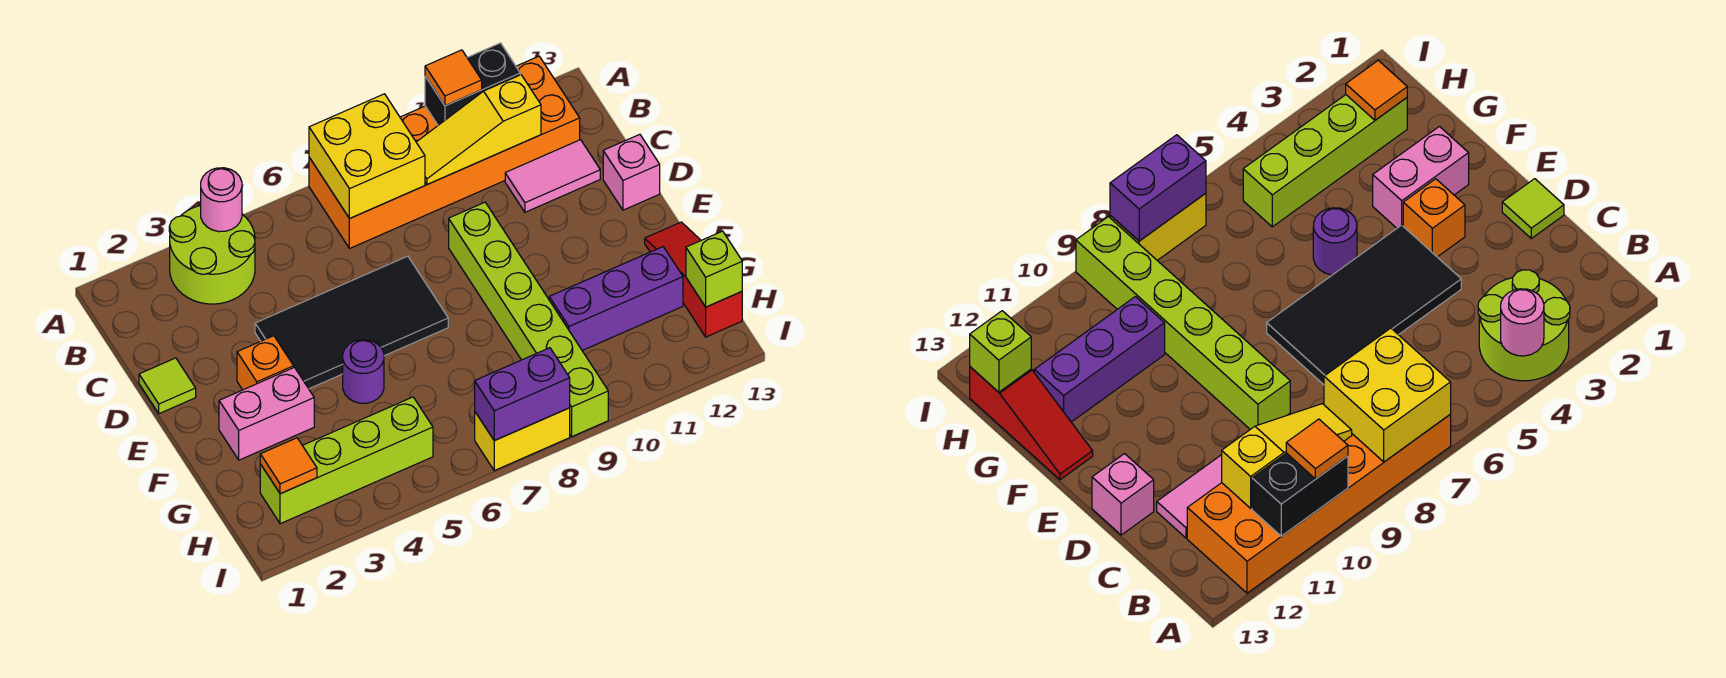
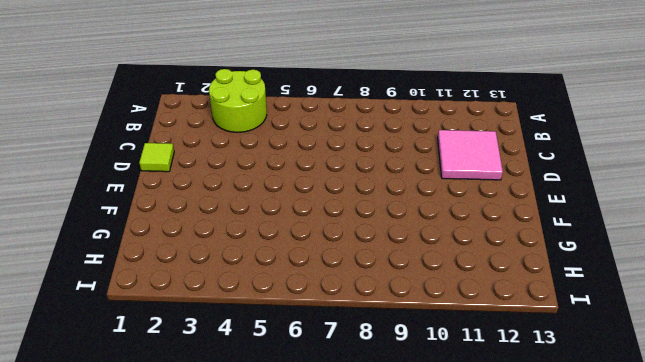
pink 2x2 tile [438,130,503,180] -> pink 1x2 tile [505,140,600,212]
none -> orange 2x6 brick [309,56,580,249]
none -> black 2x4 tile [255,256,448,389]
none -> lime 1x6 brick [449,202,608,436]

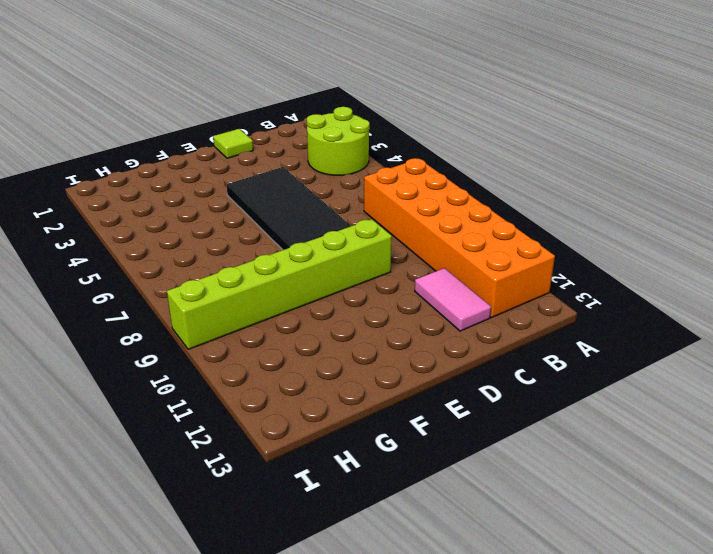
none -> pink 1x1 brick [603,134,660,210]
none -> orange 1x1 brick [237,336,294,390]
none -> pink 1x2 brick [219,367,314,460]

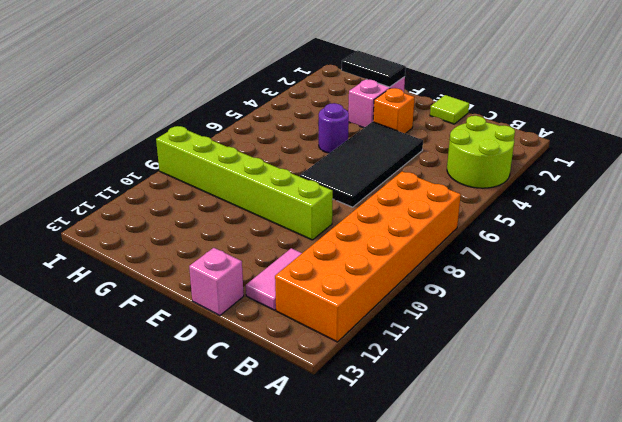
black 1x2 tile [342,50,406,87] -> none
none -> red 1x3 slope [645,222,742,337]
none -> purple 1x3 brick [549,247,683,350]
none -> lime 1x4 brick [260,397,433,524]

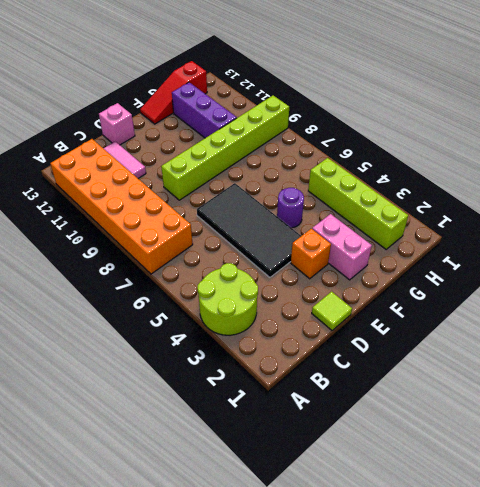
none -> yellow 1x2 brick [475,408,570,471]
none -> pink 1x1 round brick [201,168,242,232]
none -> yellow 2x2 brick [309,94,425,219]

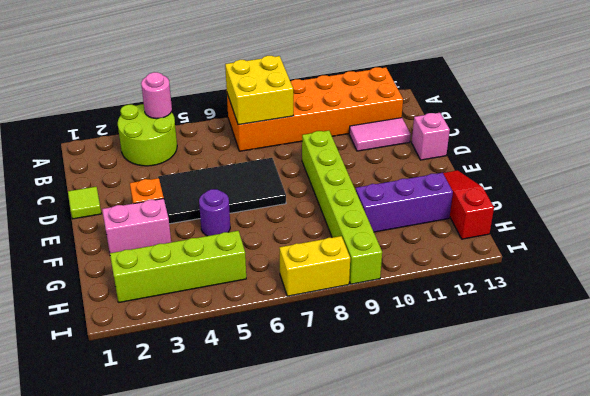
none -> black 1x2 brick [425,43,520,125]
none -> yellow 1x3 slope [416,75,541,185]
none -> orange 1x1 tile [260,438,317,494]

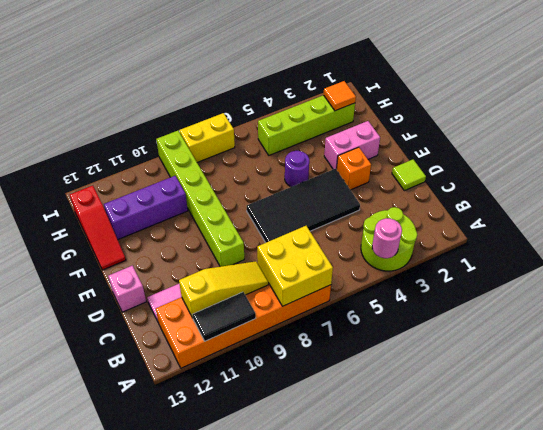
black 1x2 tile [193,292,256,341] -> black 1x2 brick [425,43,520,125]
none -> lime 1x1 brick [686,231,742,307]
none -> purple 1x2 brick [475,348,570,441]
none -> orange 1x1 tile [425,50,482,106]

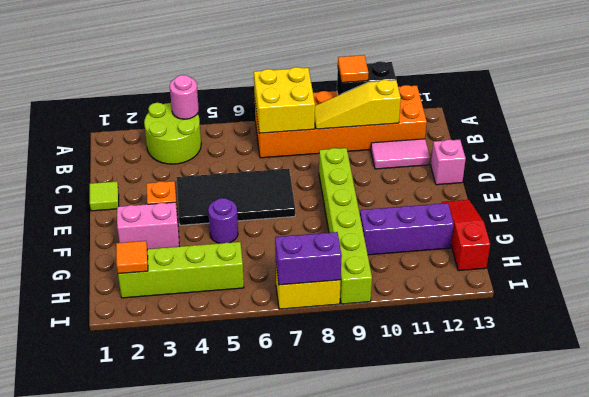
none -> lime 1x1 brick [686,231,742,307]

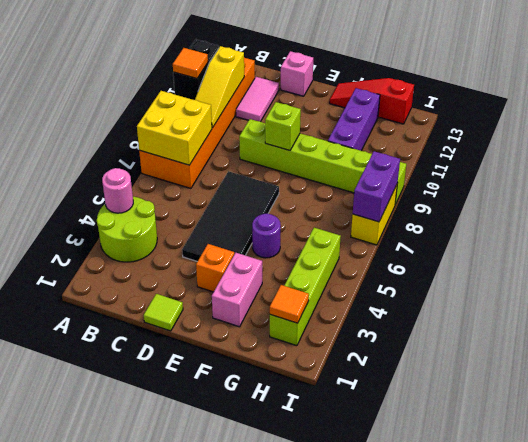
lime 1x1 brick [265,102,301,150] -> lime 1x1 brick moved to [686,231,742,307]

